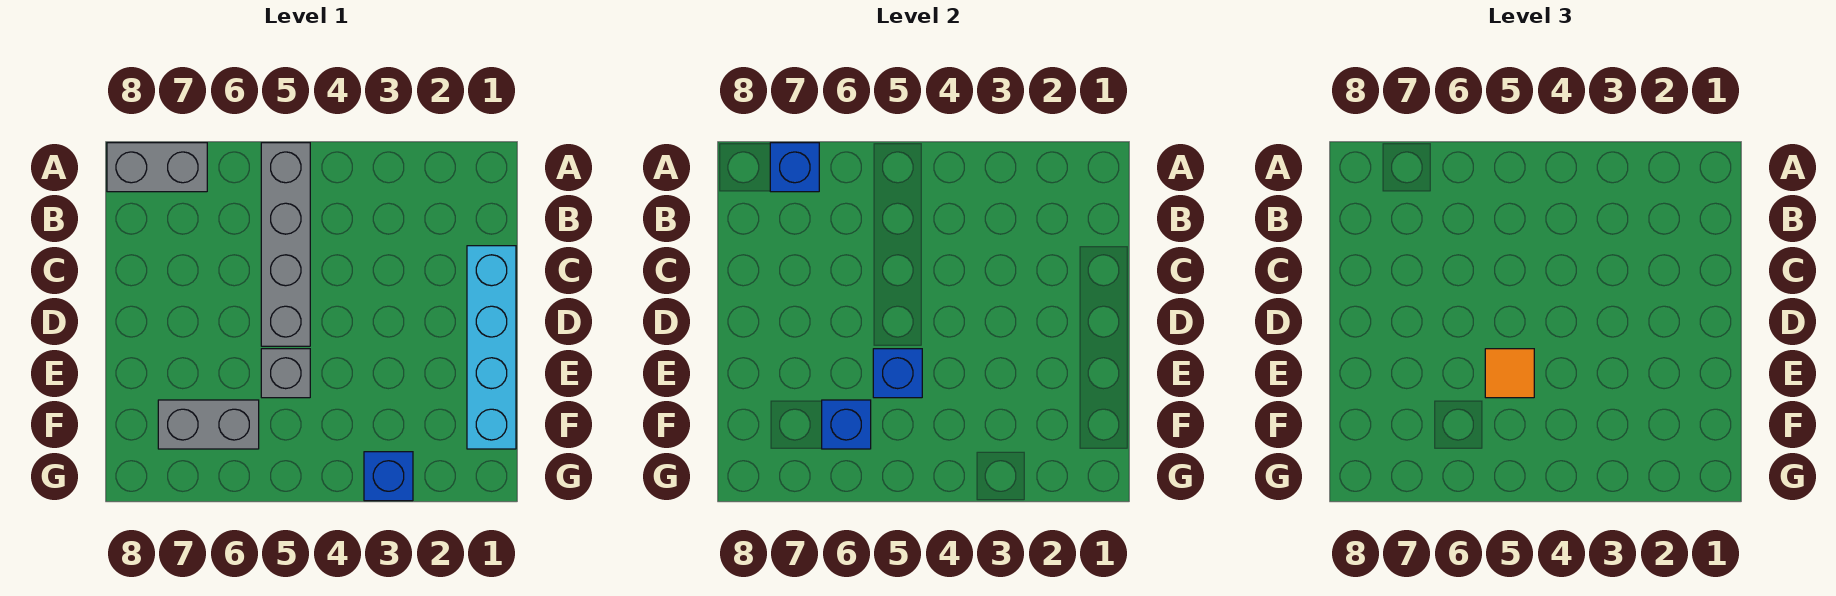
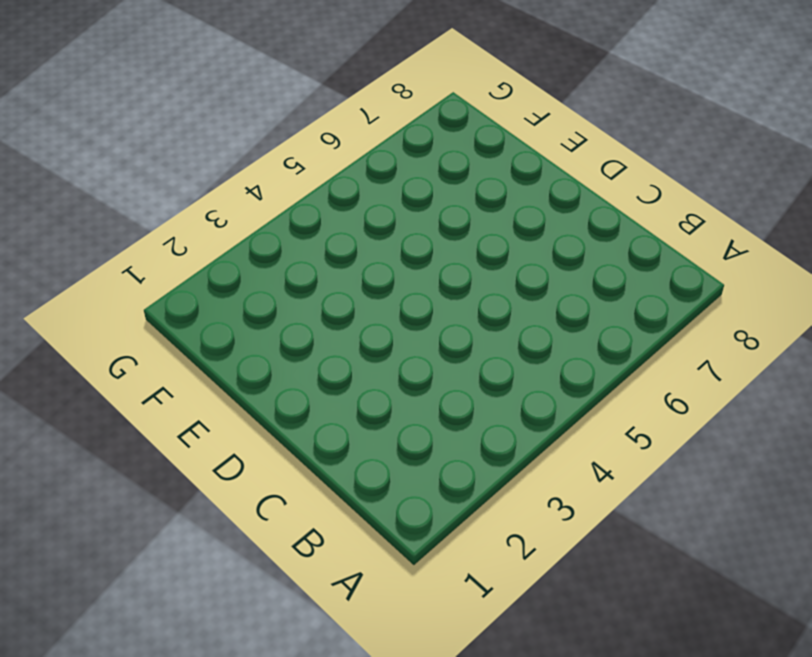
none -> grey 1x4 brick [261,143,310,346]
none -> grey 1x2 brick [107,143,207,192]

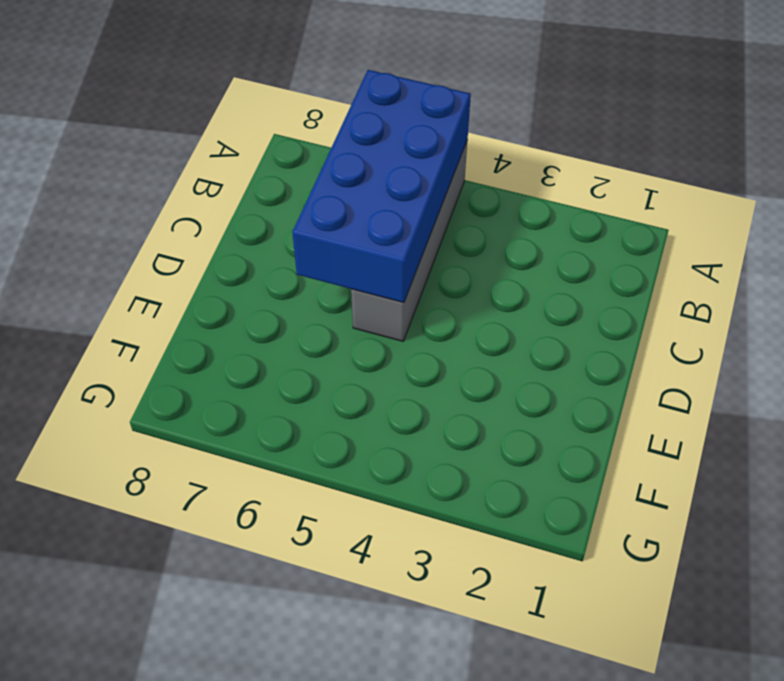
blue 2x4 brick [292,70,471,303] -> none
none -> grey 1x2 brick [107,143,207,192]
none -> cyan 1x4 brick [467,246,516,449]

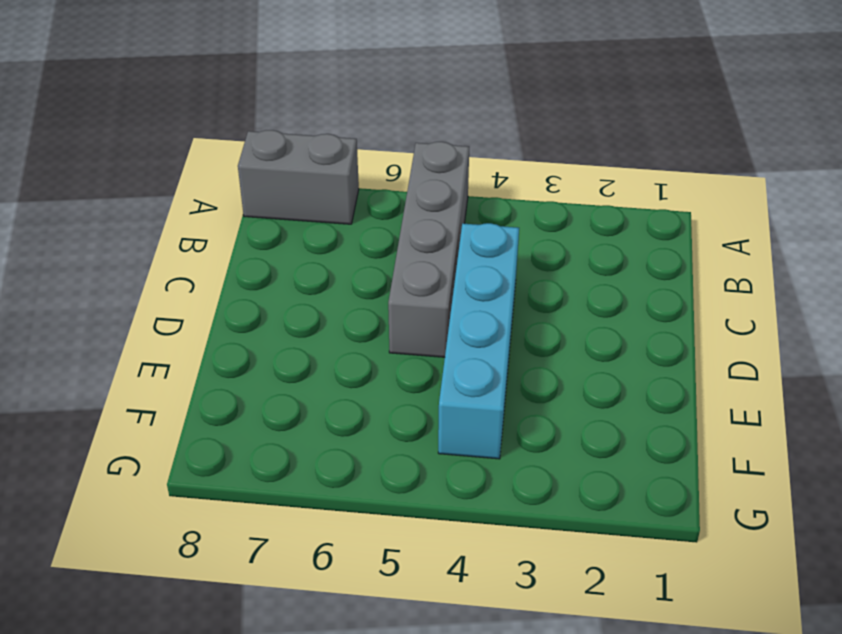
cyan 1x4 brick [438,223,519,459] -> cyan 1x4 brick moved to [467,246,516,449]
none -> grey 1x1 brick [261,349,310,398]
none -> grey 1x2 brick [158,400,259,449]

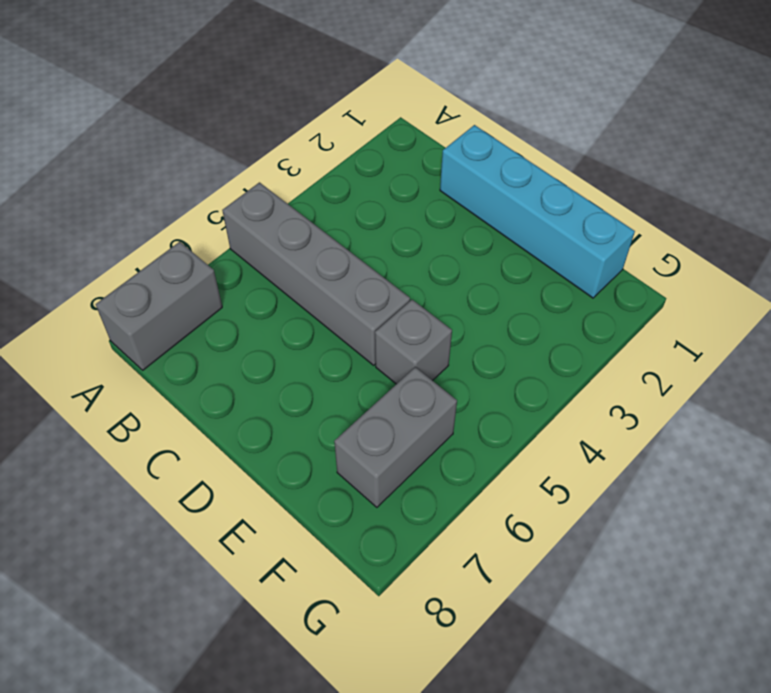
none -> blue 1x1 brick [364,452,413,501]
none -> blue 1x1 brick [770,143,819,192]

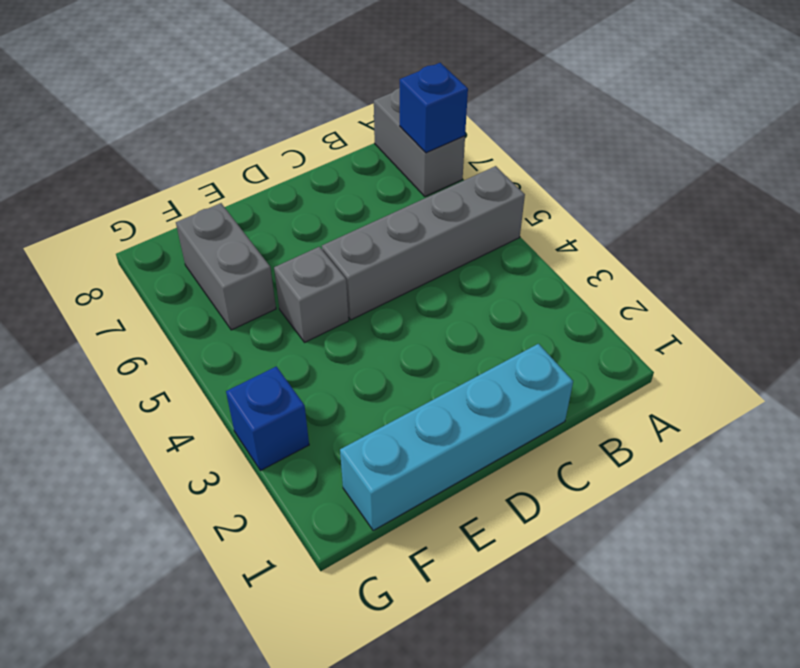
none -> blue 1x1 brick [873,349,922,398]
none -> blue 1x1 brick [822,400,871,449]

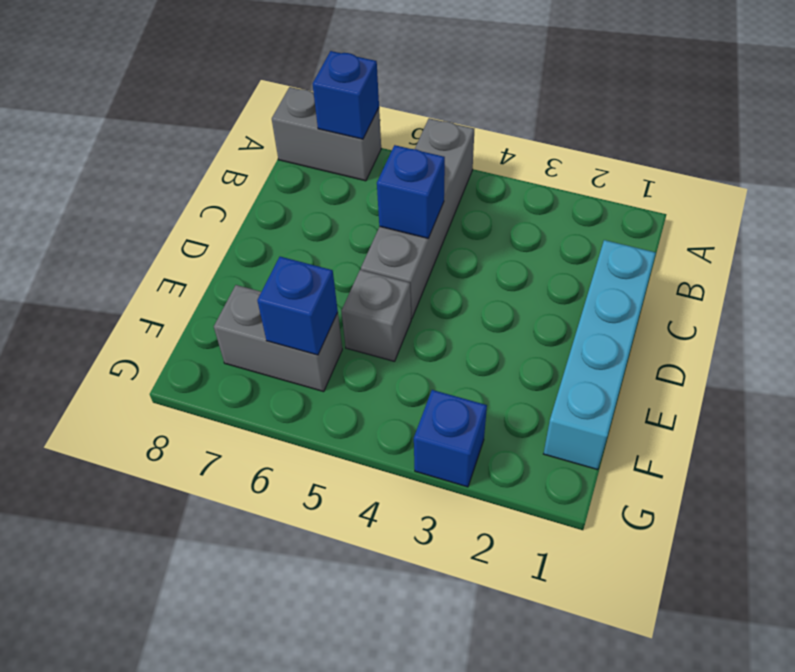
blue 1x1 brick [377,145,445,238] -> blue 1x1 brick moved to [873,349,922,398]
none -> orange 1x1 tile [1485,349,1534,398]

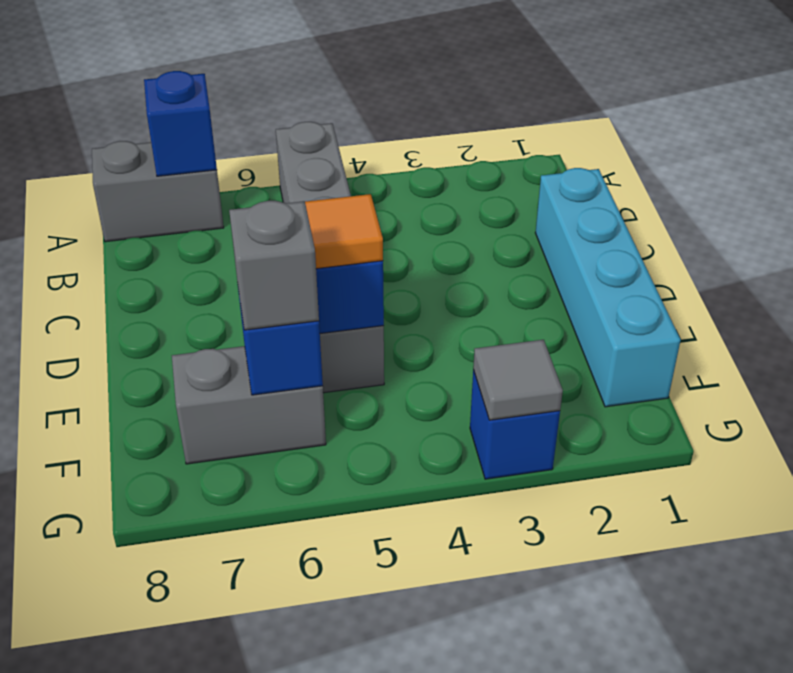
grey 1x1 brick [229,201,319,330] -> none
grey 1x1 tile [473,340,563,420] -> none

